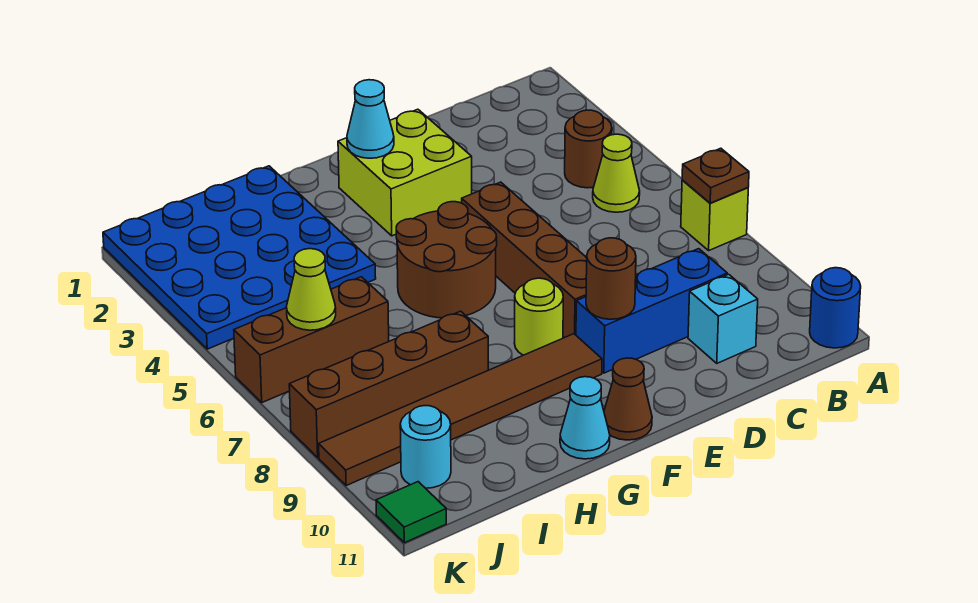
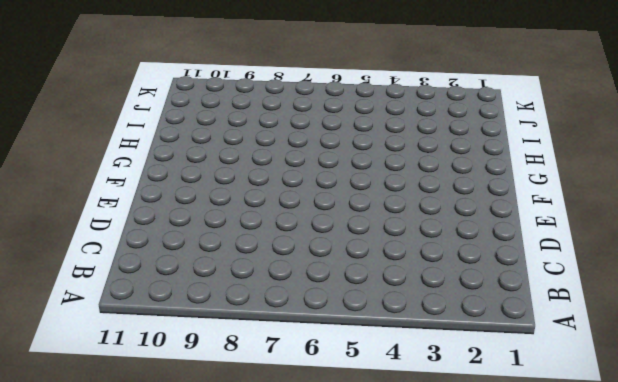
none -> lime 1x1 brick [681,180,748,250]
none -> blue 1x1 round brick [810,268,861,348]
none -> brown 1x1 round brick [565,110,612,188]

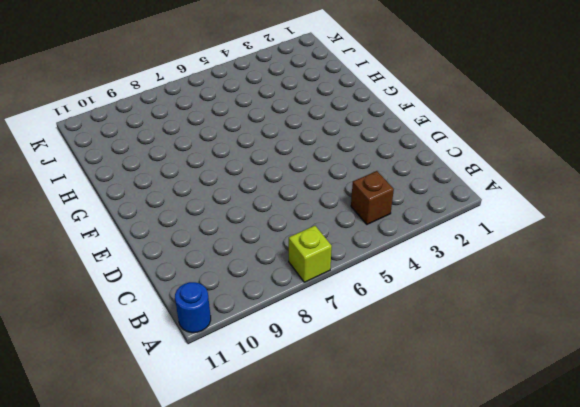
brown 1x1 brick [351,171,394,224] -> brown 1x1 round brick [565,110,612,188]
none -> lime 1x1 cone [593,134,640,212]
none -> blue 1x3 brick [576,249,727,373]
none -> cyan 1x1 brick [688,274,758,363]

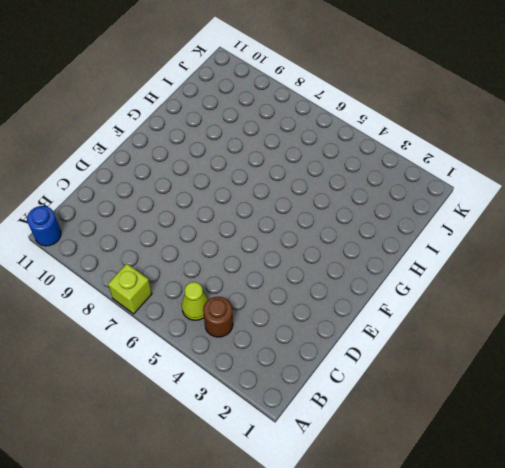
none -> blue 1x3 brick [576,249,727,373]
none -> cyan 1x1 brick [688,274,758,363]
none -> lime 2x2 brick [338,109,472,236]

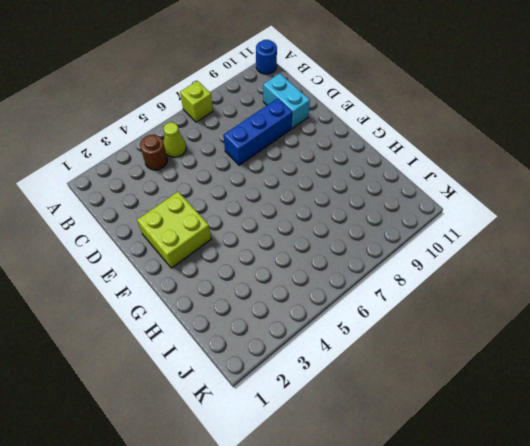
cyan 1x2 brick [263,73,310,128] -> cyan 1x1 brick [688,274,758,363]
blue 1x3 brick [223,99,292,165] -> blue 1x3 brick turned to [576,249,727,373]
none -> brown 1x4 brick [462,182,587,338]
none -> brown 2x2 round brick [396,202,497,318]
none -> lime 1x1 round brick [514,278,563,355]

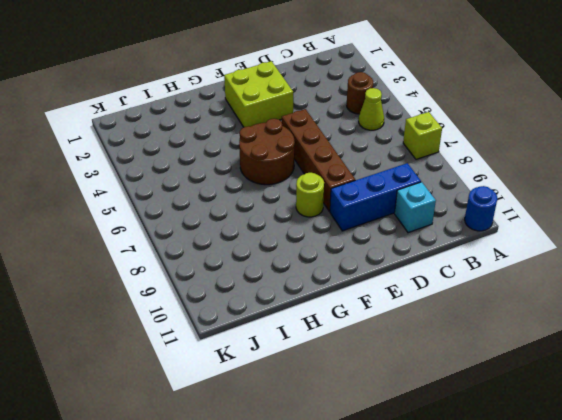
none -> brown 1x6 tile [319,334,602,486]
none -> brown 1x1 cone [604,358,652,440]
none -> cyan 1x1 cone [560,377,610,459]

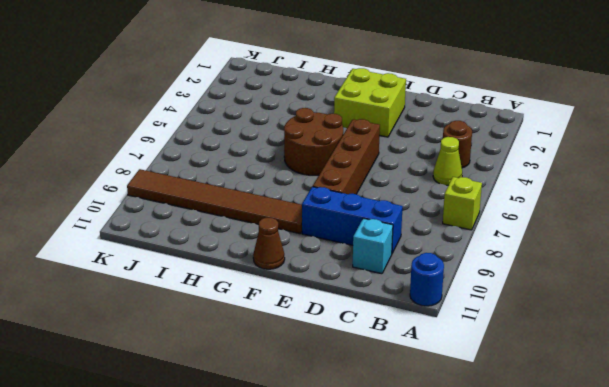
none -> lime 1x1 round brick [514,278,563,355]
none -> cyan 1x1 cone [560,377,610,459]
none -> blue 4x4 plate [103,166,376,349]

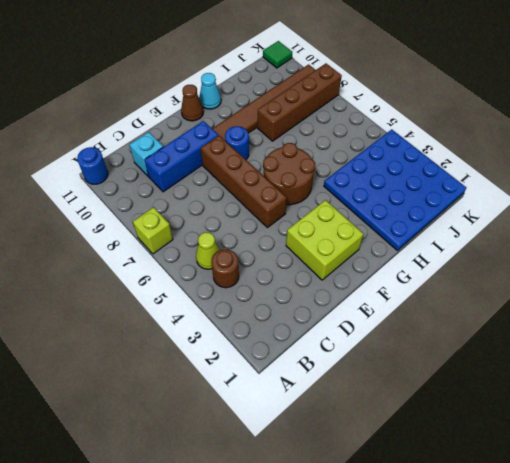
blue 1x1 round brick [225,126,249,159] -> lime 1x1 round brick [514,278,563,355]
none -> brown 1x3 brick [234,277,389,402]
none -> cyan 1x1 round brick [400,406,451,488]
none -> brown 1x1 plate [682,148,749,203]

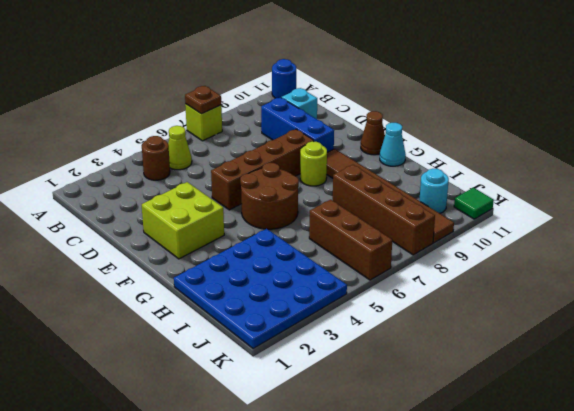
none -> brown 1x1 round brick [586,238,636,319]
none -> cyan 1x1 cone [347,80,394,158]
none -> lime 1x1 cone [287,249,336,330]

